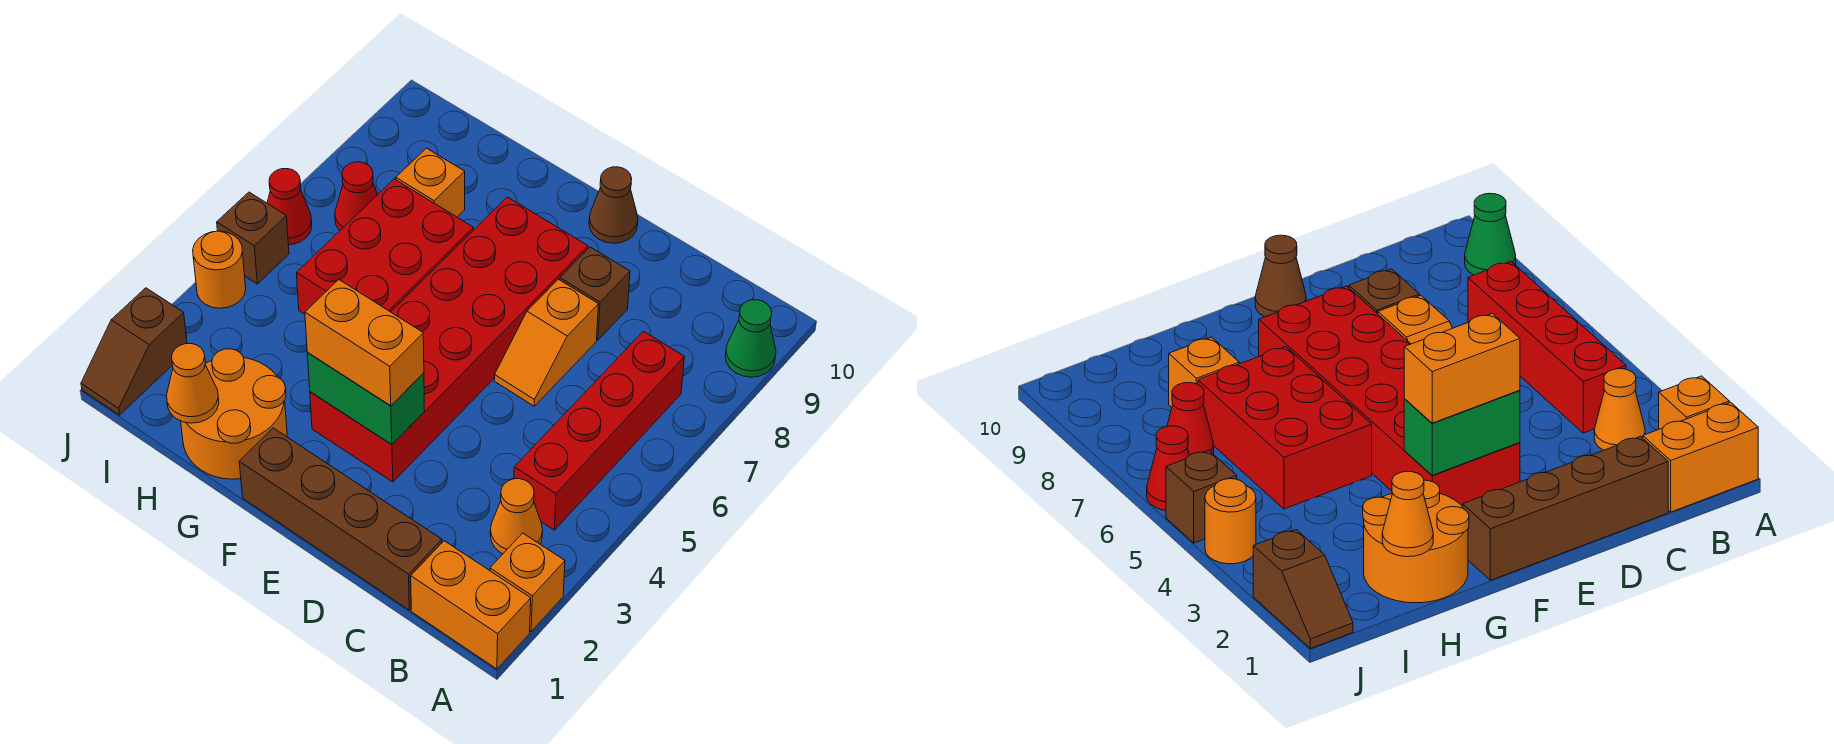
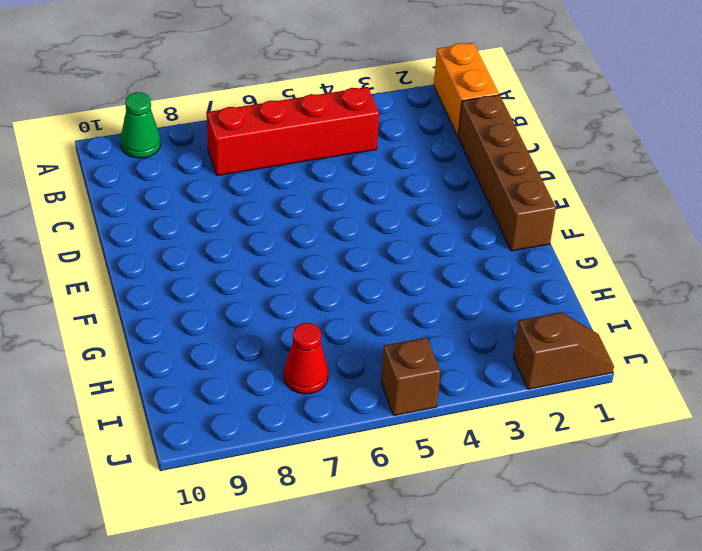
none -> orange 1x1 brick [490,533,565,631]
none -> orange 1x1 cone [490,479,543,554]
none -> orange 1x2 slope [494,279,599,406]

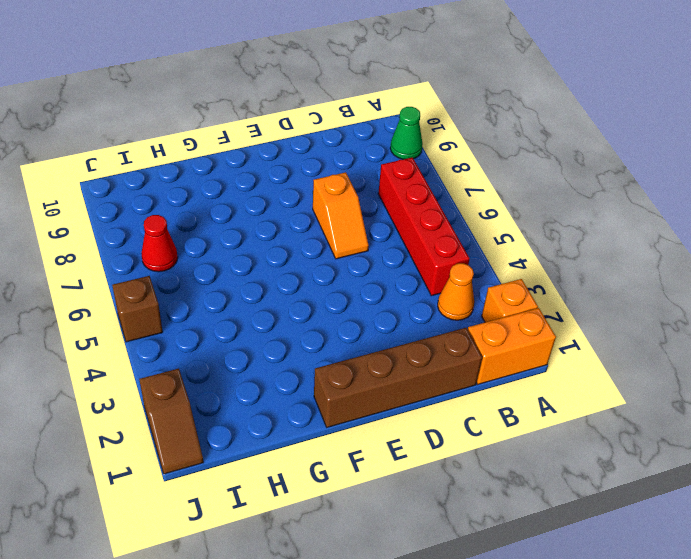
none -> brown 1x1 brick [560,247,630,340]
none -> red 2x6 brick [310,197,588,482]
none -> brown 1x1 cone [589,167,638,243]

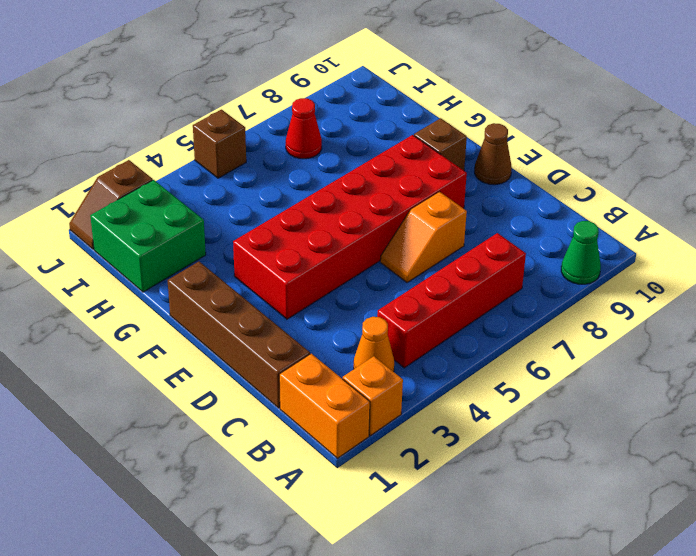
brown 1x1 brick [414,118,467,170] -> brown 1x1 brick moved to [560,247,630,340]
green 2x2 brick [90,180,206,292] -> orange 2x2 round brick [181,349,287,479]
none -> red 2x3 brick [296,179,473,314]
none -> orange 1x1 brick [396,148,465,217]
none -> orange 1x1 round brick [193,231,246,308]

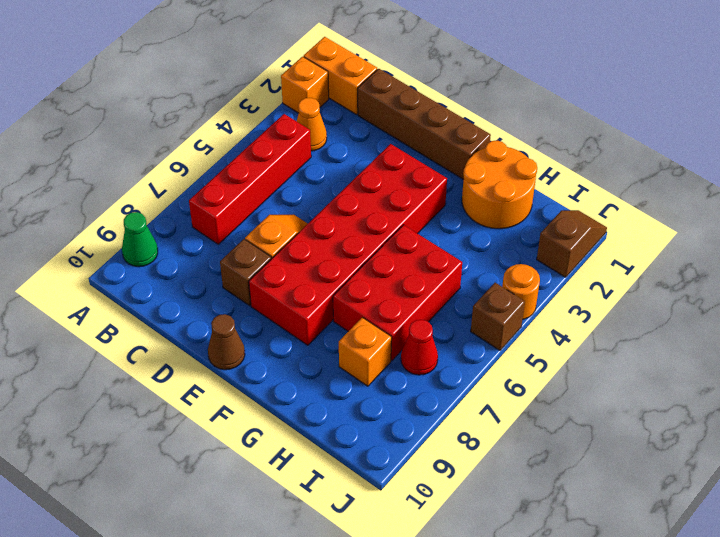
none -> red 1x1 cone [267,169,312,245]
none -> green 1x2 brick [307,352,425,445]
none -> orange 1x1 cone [167,344,219,423]

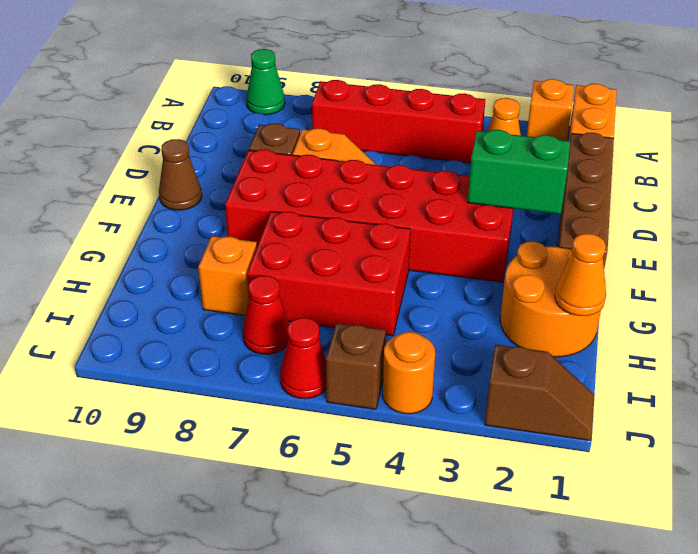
green 1x2 brick [467,130,570,214] -> green 1x2 brick turned to [307,352,425,445]
none -> orange 1x2 brick [305,280,424,406]

